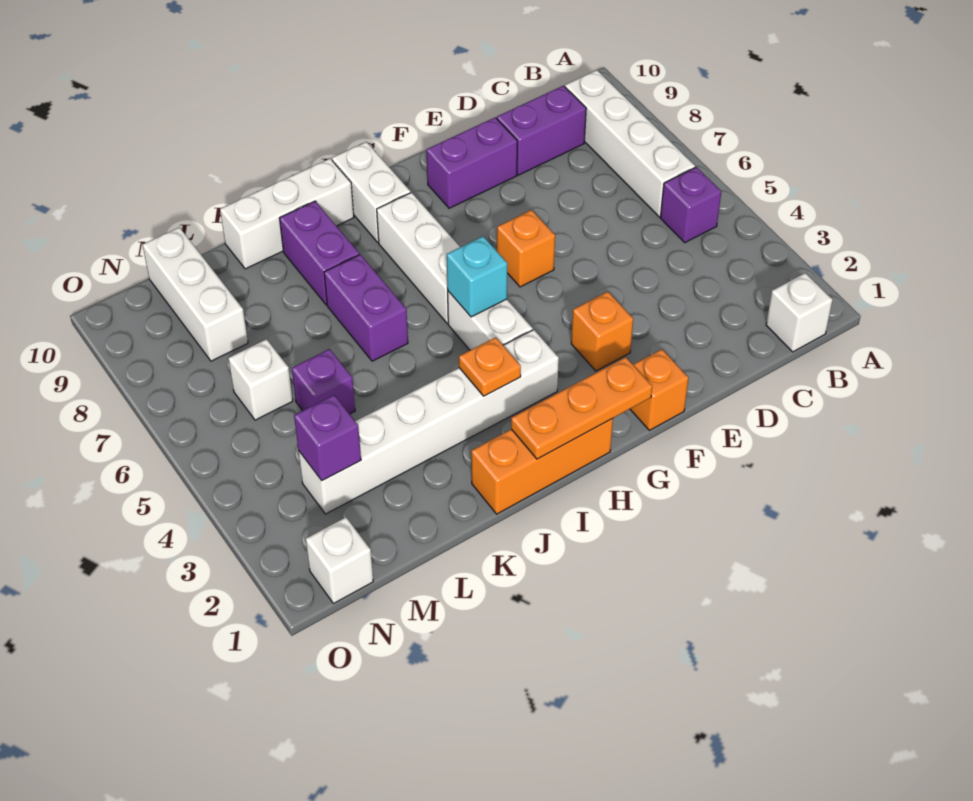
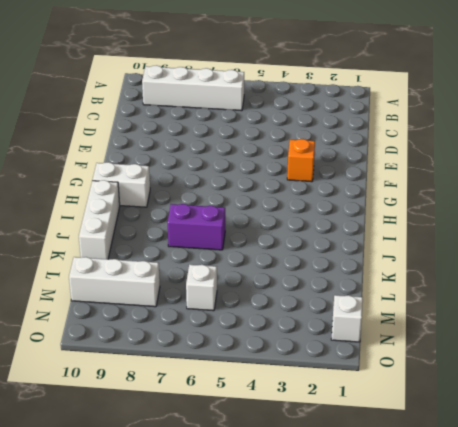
none -> white 1x1 brick [766,273,833,352]
none -> purple 1x1 brick [660,167,721,243]
none -> purple 1x2 brick [496,86,586,175]

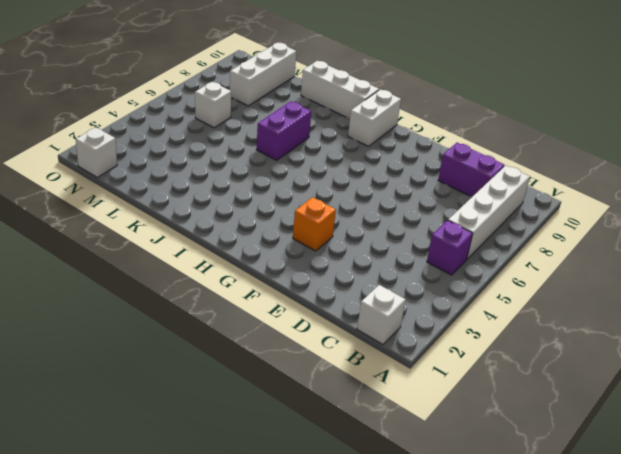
none -> purple 1x2 brick [426,118,517,208]
none -> orange 1x1 brick [630,349,689,430]
none -> orange 1x1 brick [497,210,555,287]

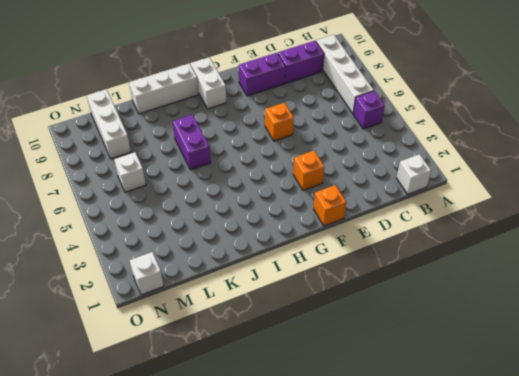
none -> orange 1x3 brick [471,419,613,514]
none -> white 1x6 brick [299,330,559,514]
none -> white 1x2 brick [448,291,533,350]

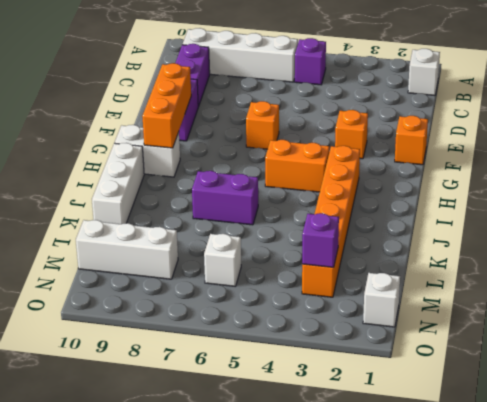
orange 1x3 brick [142,63,191,148] -> orange 1x3 brick moved to [471,419,613,514]
orange 1x6 brick [302,146,360,297] -> white 1x6 brick [299,330,559,514]
orange 1x2 brick [265,139,329,192] -> white 1x2 brick [448,291,533,350]
none -> white 1x3 brick [377,193,460,323]
none -> purple 1x2 brick [279,201,359,305]
none -> purple 1x1 brick [292,349,355,414]

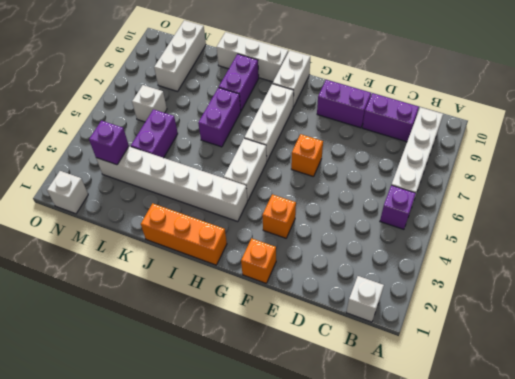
purple 1x2 brick [131,109,178,158] -> purple 1x1 brick [292,349,355,414]
none -> orange 1x3 plate [511,357,652,459]
none -> cyan 1x1 brick [447,236,507,317]
none -> orange 1x1 plate [459,337,521,396]

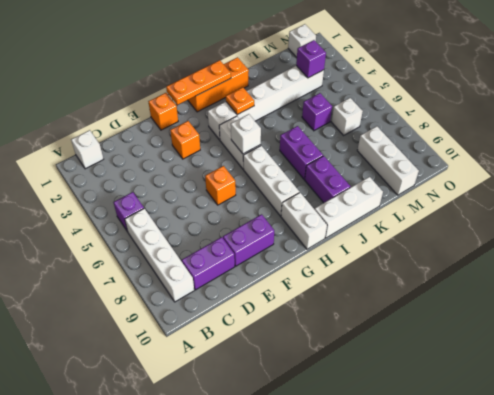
white 1x1 brick [231,114,261,154] -> cyan 1x1 brick [447,236,507,317]

